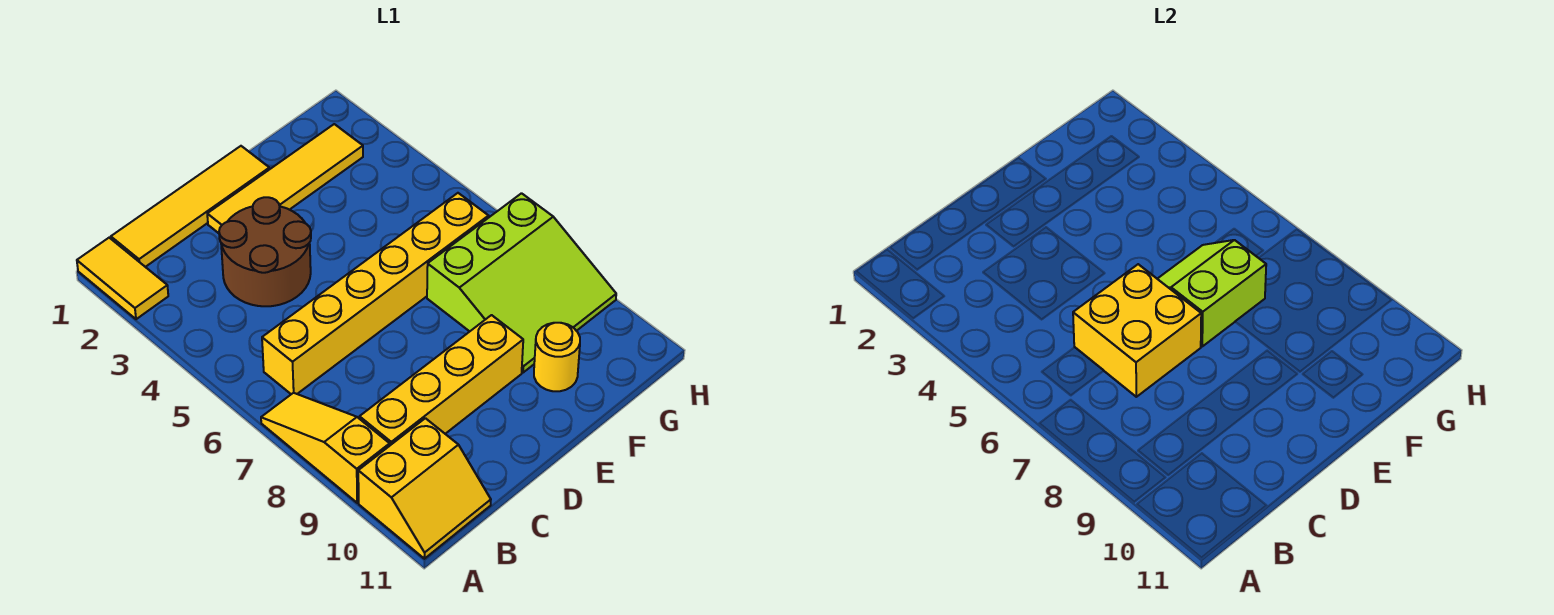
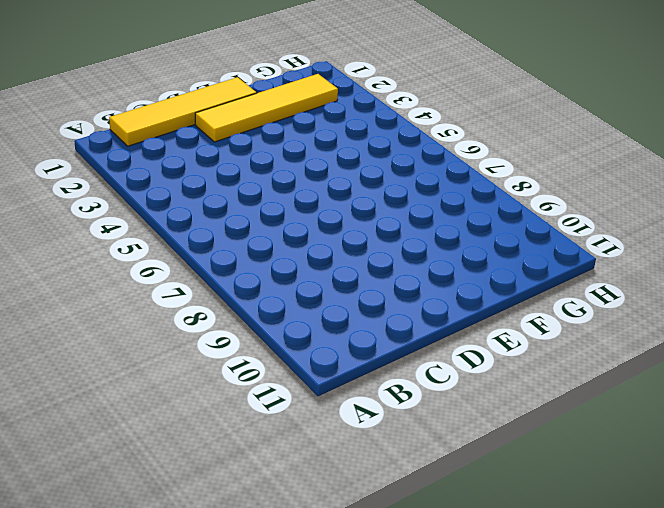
none -> yellow 1x2 tile [77,238,168,319]
none -> yellow 1x3 slope [261,393,390,503]
none -> yellow 2x2 slope [358,418,491,559]

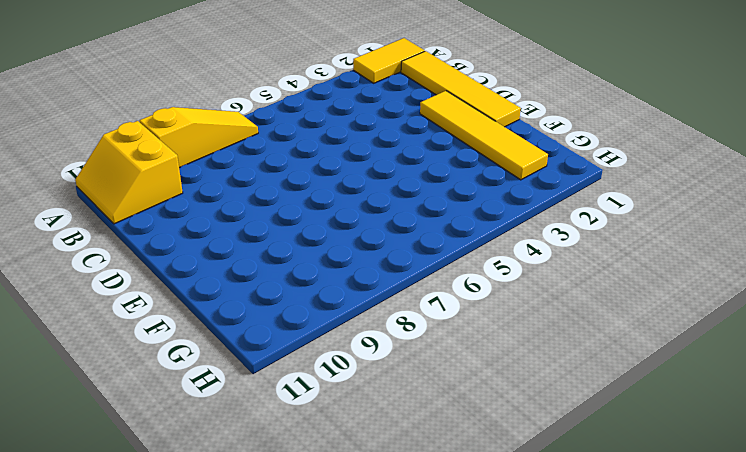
none -> yellow 1x6 brick [262,193,489,394]
none -> yellow 1x4 brick [360,315,523,445]
none -> brown 2x2 round brick [219,197,311,306]

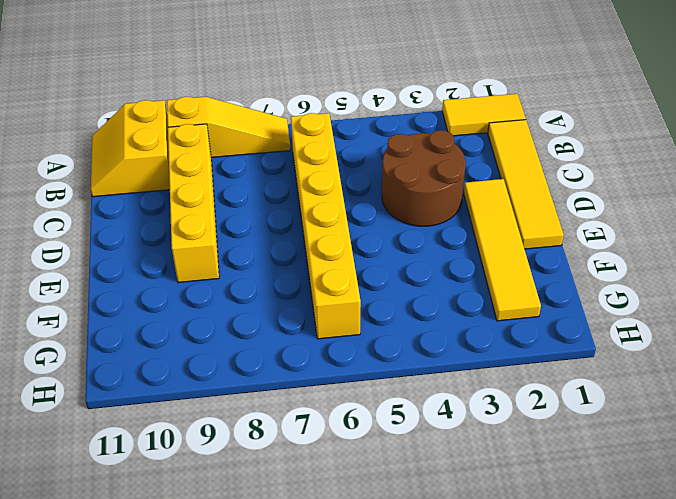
none -> lime 3x3 slope [427,193,616,373]
none -> yellow 1x1 round brick [534,323,580,391]
none -> yellow 2x2 brick [1073,264,1201,397]

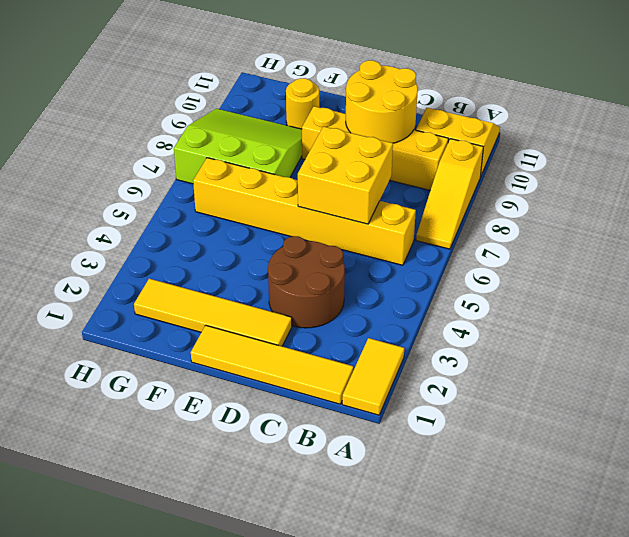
yellow 2x2 round brick [346,60,418,143] -> none
none -> lime 2x2 slope [1158,240,1266,346]

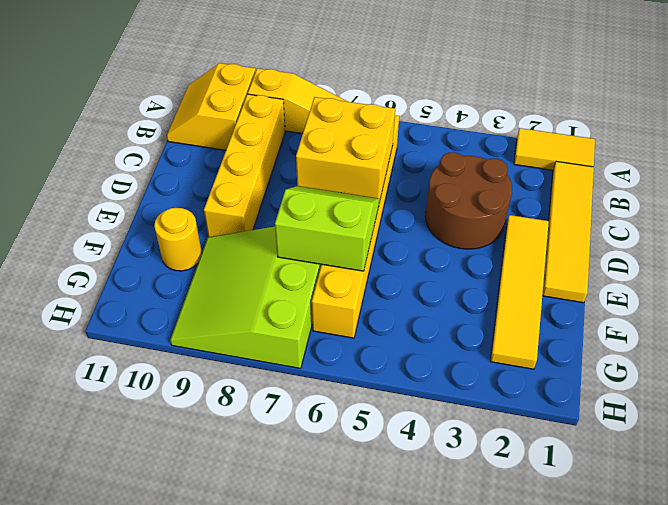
lime 2x2 slope [275,186,379,271] -> lime 2x2 slope turned to [1158,240,1266,346]

